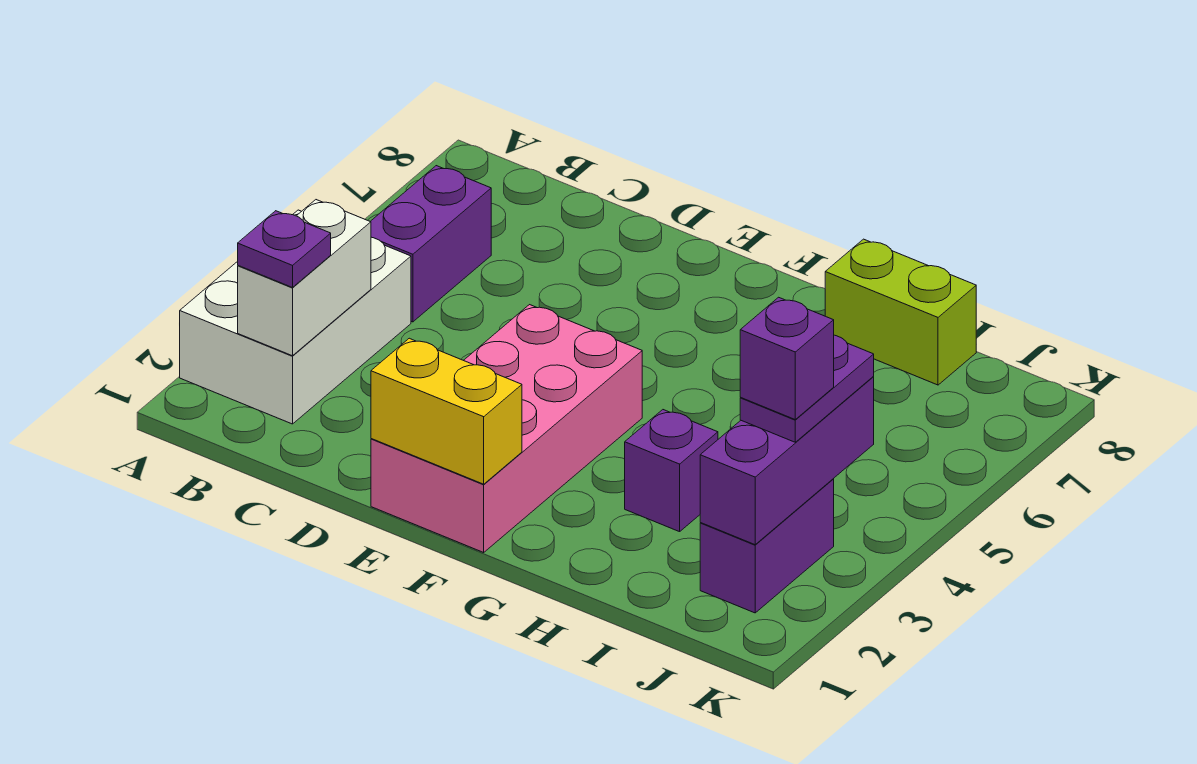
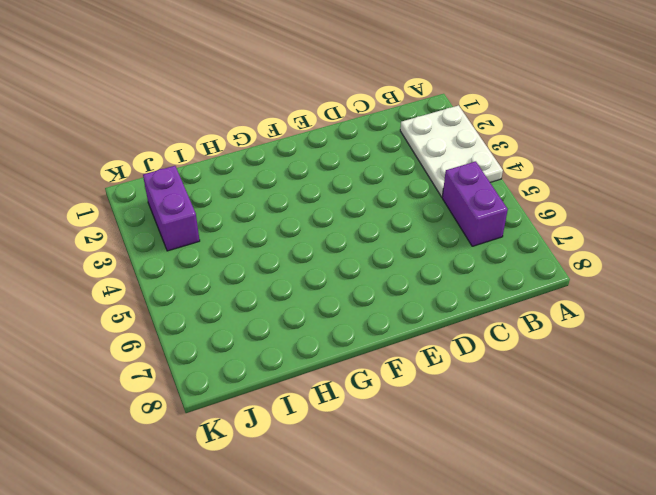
white 2x3 plate [400,105,503,197] -> white 2x3 brick [180,210,411,424]
none -> pink 2x4 brick [371,305,642,552]
none -> purple 1x1 brick [625,410,718,532]
none -> lime 1x2 brick [825,239,976,385]

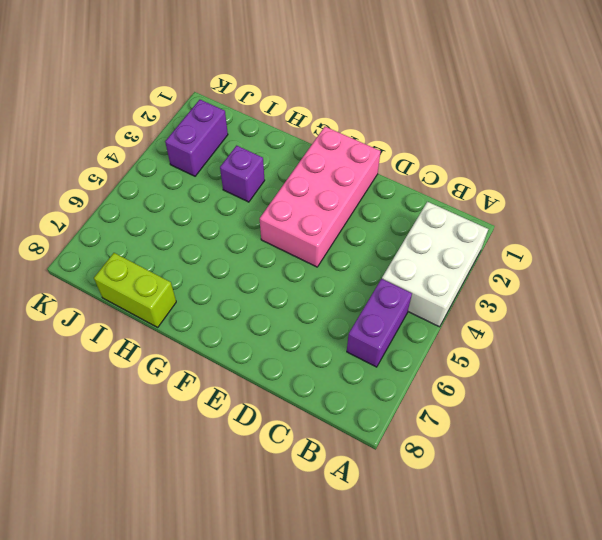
none -> white 1x2 brick [238,200,371,356]
none -> yellow 1x2 brick [371,338,522,484]
none -> purple 1x3 brick [700,377,874,545]

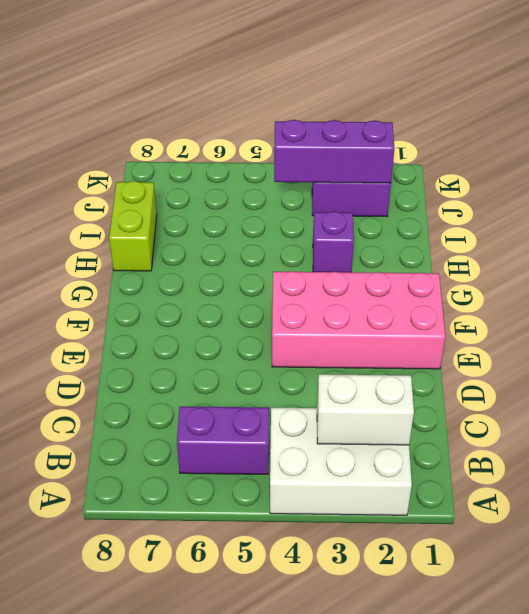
none -> yellow 1x2 brick [371,338,522,484]
none -> purple 1x1 plate [238,211,331,287]
none -> purple 1x2 plate [740,335,874,442]

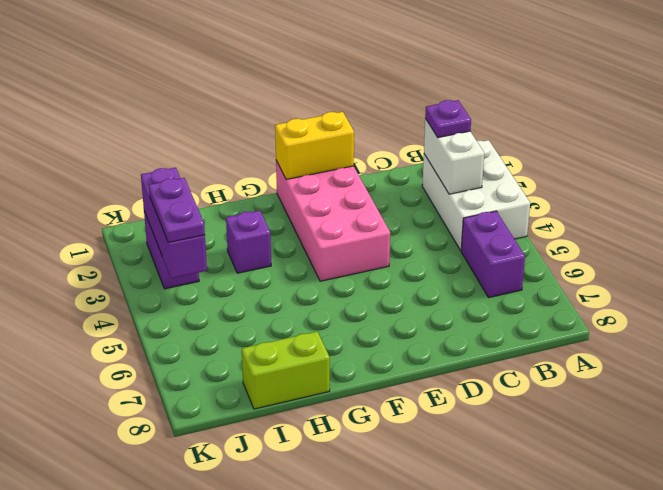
none -> purple 1x1 brick [740,297,834,419]

